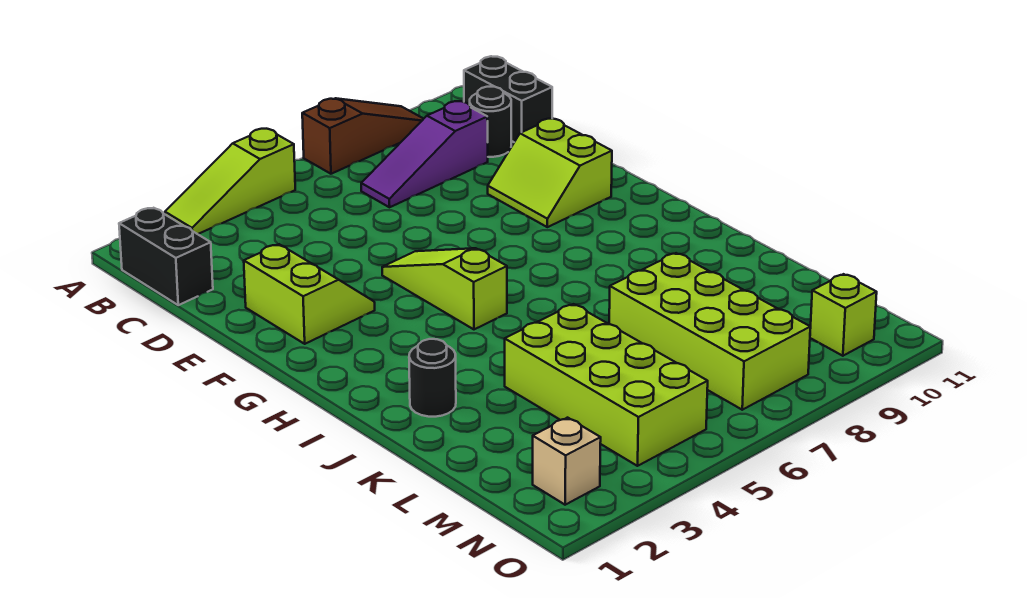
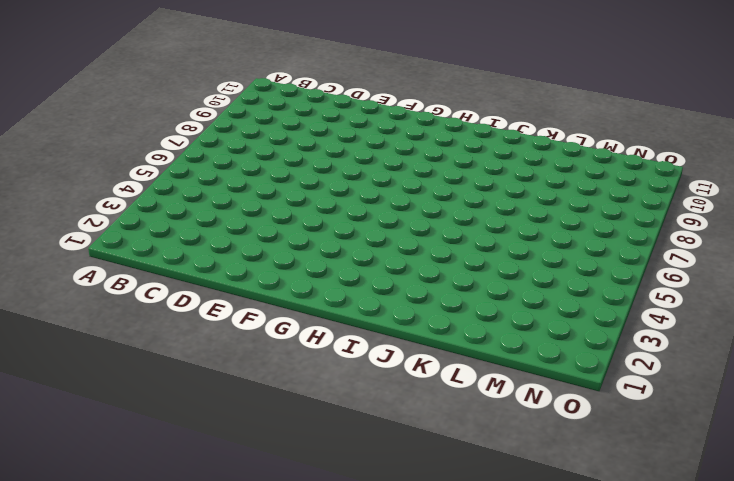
none -> lime 1x3 slope [165,129,295,234]
none -> brown 1x3 slope [302,98,423,174]
none -> black 1x2 brick [119,208,213,305]

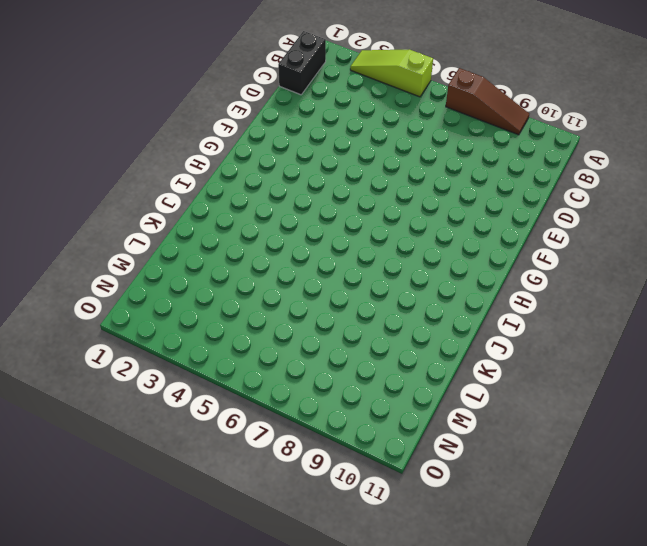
none -> black 1x2 brick [464,56,552,142]
none -> purple 1x3 slope [361,101,488,207]
none -> black 1x1 round brick [470,87,511,157]

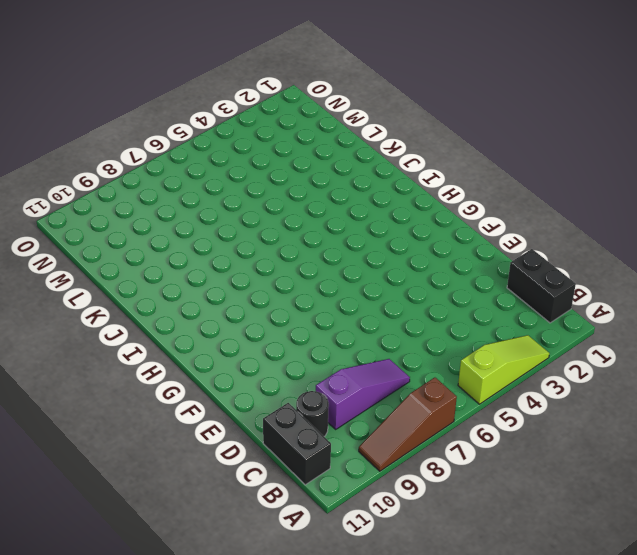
none -> lime 2x2 slope [244,244,375,344]
none -> lime 2x2 slope [488,119,612,227]
none -> lime 1x3 slope [382,248,507,329]

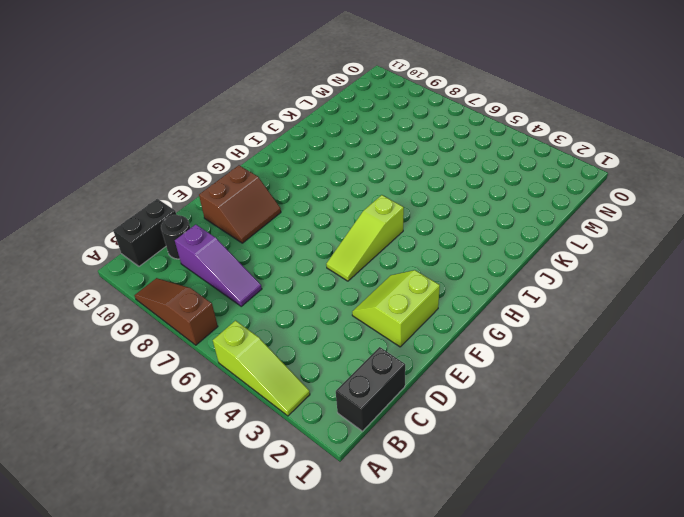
brown 2x2 slope [199,165,281,243] -> lime 2x2 slope [488,119,612,227]
none -> black 1x1 round brick [409,339,456,417]
none -> lime 2x4 brick [505,304,708,466]
none -> lime 2x4 brick [609,253,810,410]

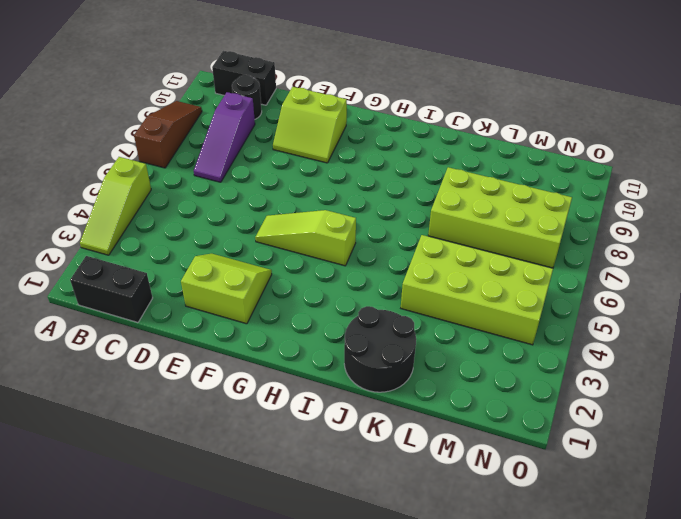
black 2x2 round brick [344,306,416,392] -> black 1x1 round brick [409,339,456,417]
none -> tan 1x1 brick [533,418,601,505]
none -> lime 1x1 brick [810,274,877,356]

